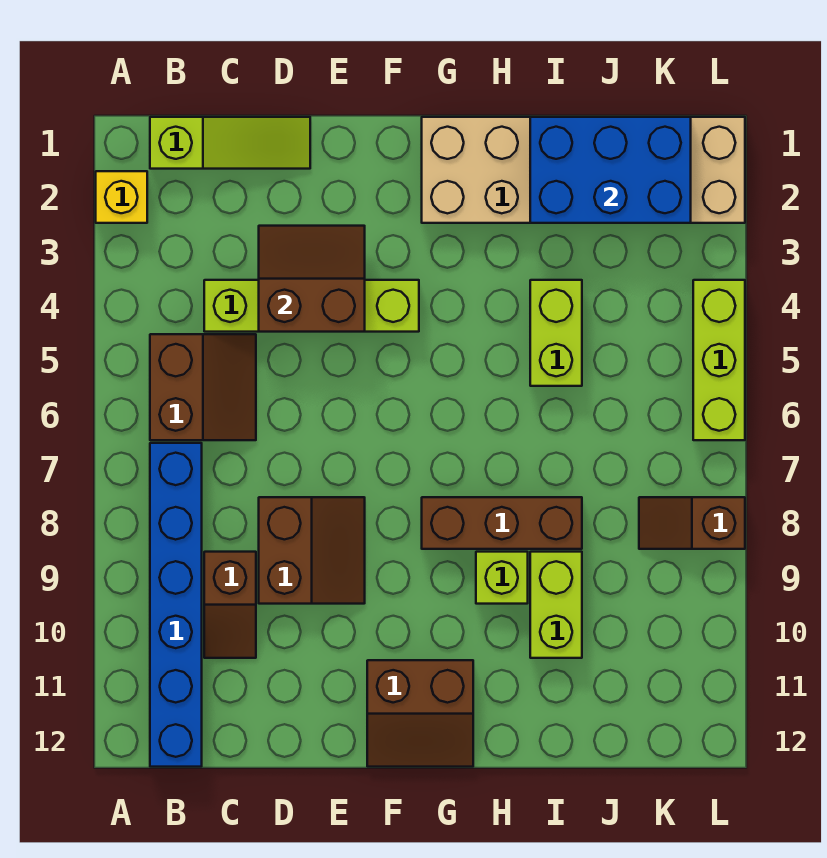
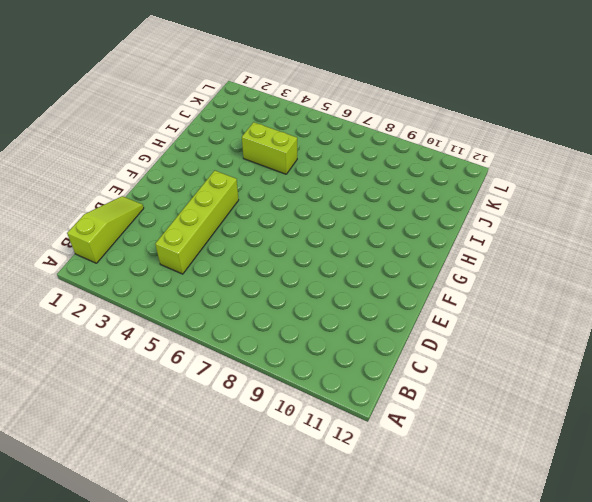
none -> yellow 1x1 brick [96,171,147,223]
none -> brown 2x2 slope [150,334,256,440]
none -> blue 1x6 brick [150,443,202,767]

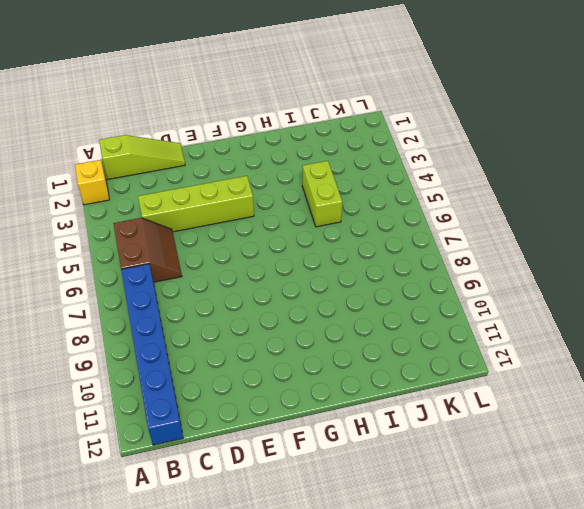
none -> brown 1x2 slope [204,552,256,658]
none -> brown 2x2 slope [259,497,365,604]
none -> brown 2x2 slope [367,660,473,767]

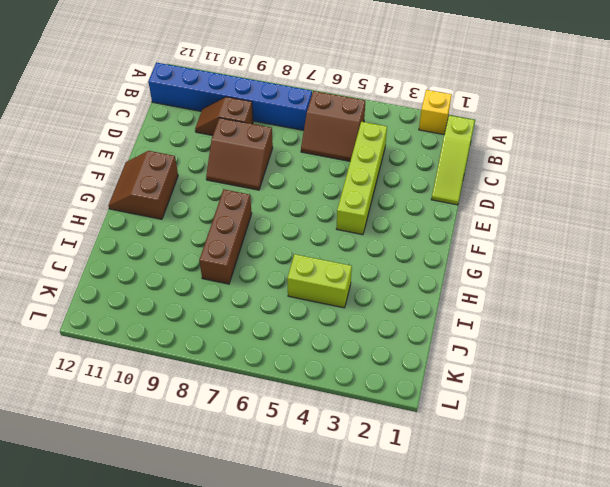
none -> tan 2x6 brick [422,117,745,223]
none -> lime 1x1 brick [476,552,528,604]
none -> lime 1x2 brick [530,552,582,658]

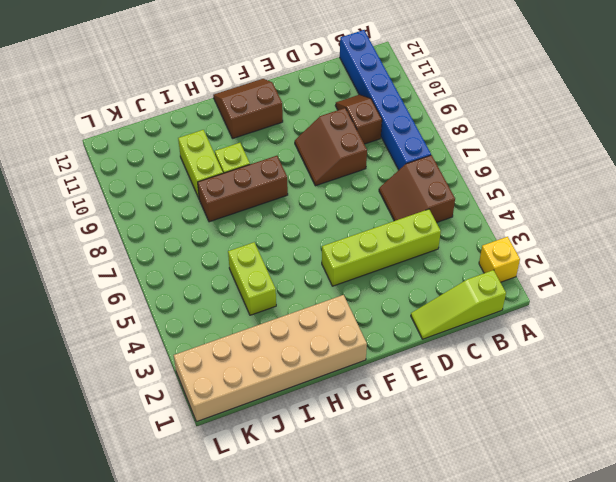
none -> brown 1x2 slope [639,497,745,549]
none -> lime 1x3 brick [693,280,745,440]
none -> brown 2x2 slope [259,226,365,332]

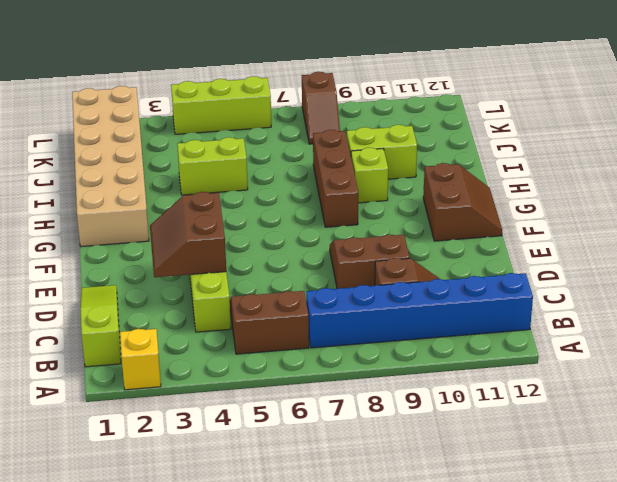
none -> blue 2x3 brick [530,117,691,223]

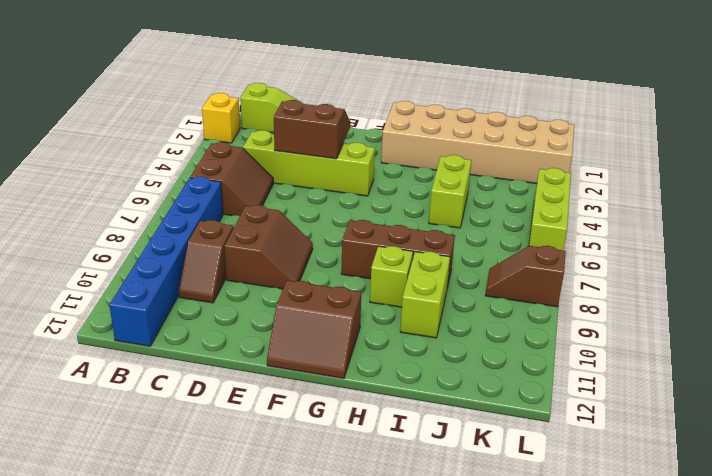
none -> blue 2x3 brick [530,117,691,223]

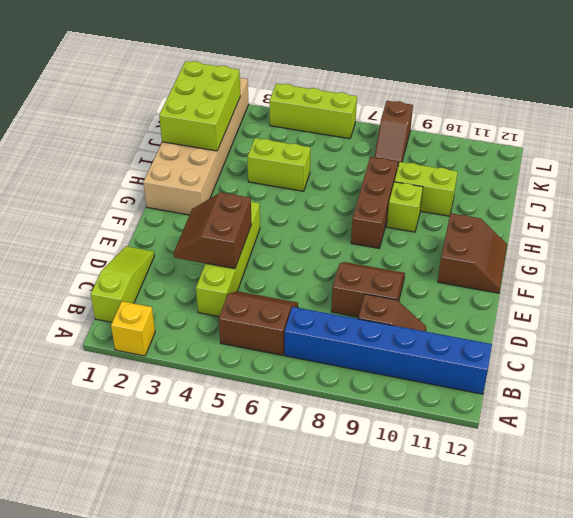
lime 2x3 brick [159,61,240,151] -> blue 2x3 brick [530,117,691,223]

